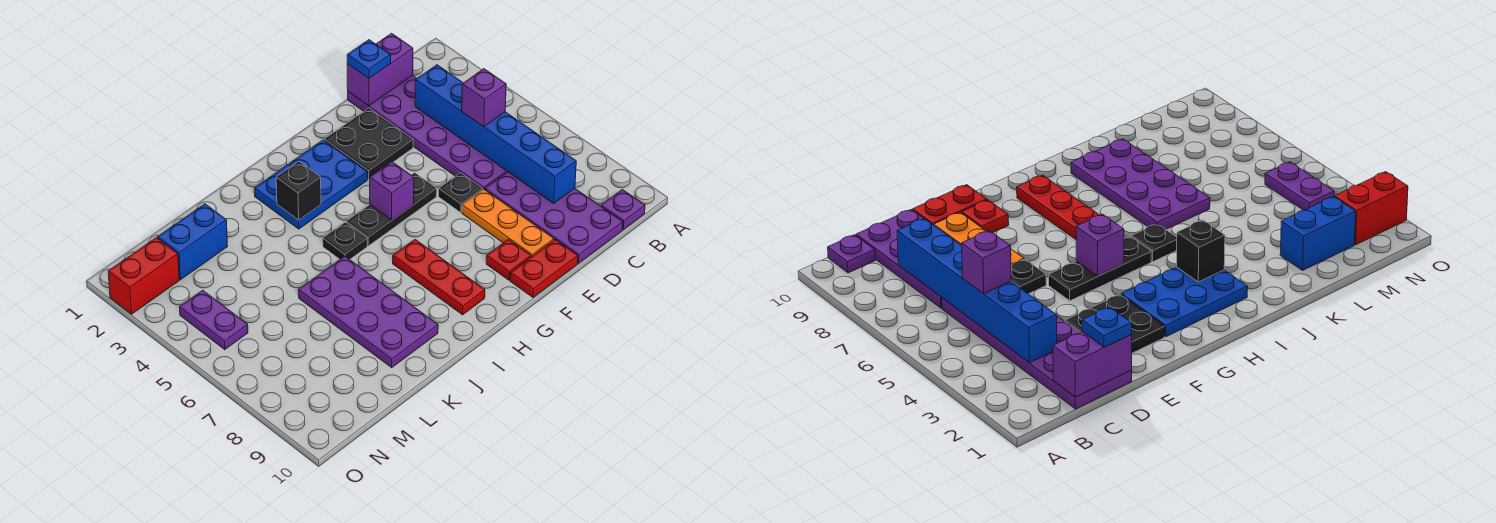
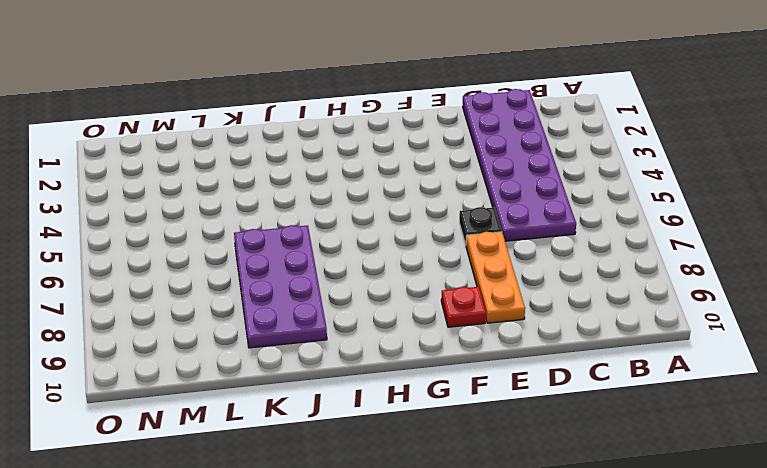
none -> purple 1x1 plate [601,189,645,229]
none -> purple 2x4 plate [485,172,623,263]
none -> black 2x2 plate [324,108,413,179]

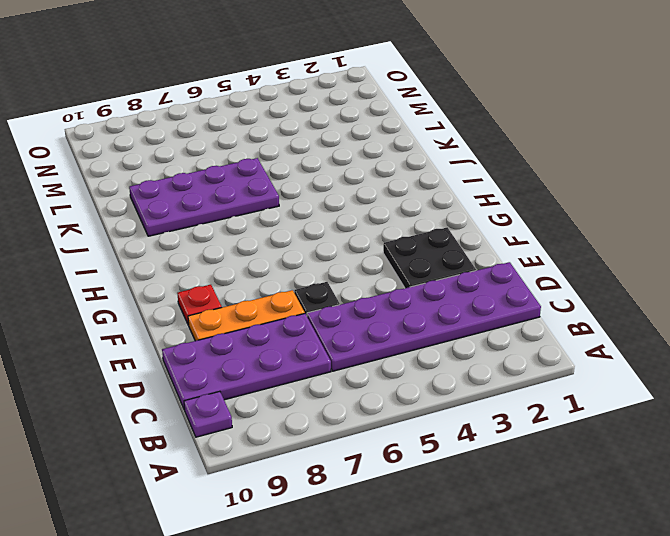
none -> red 1x2 plate [510,240,578,297]
none -> black 1x3 plate [346,173,437,246]
none -> blue 2x3 plate [254,140,368,229]

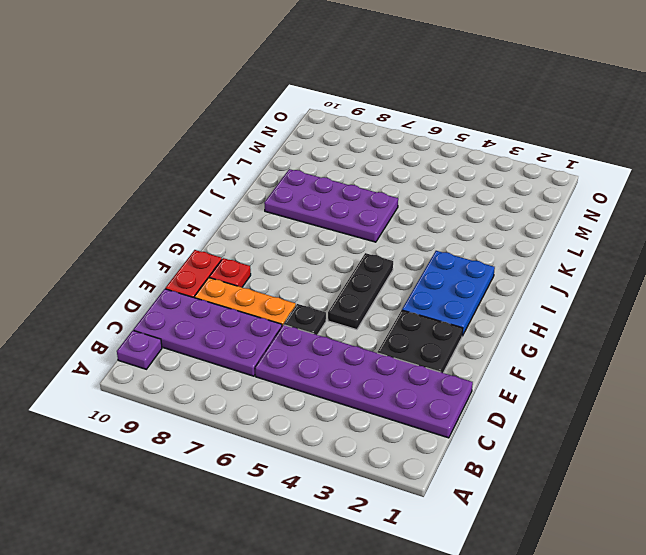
none -> red 1x3 plate [393,239,485,315]
none -> black 1x1 plate [323,222,367,259]
none -> blue 1x2 brick [158,204,228,280]

